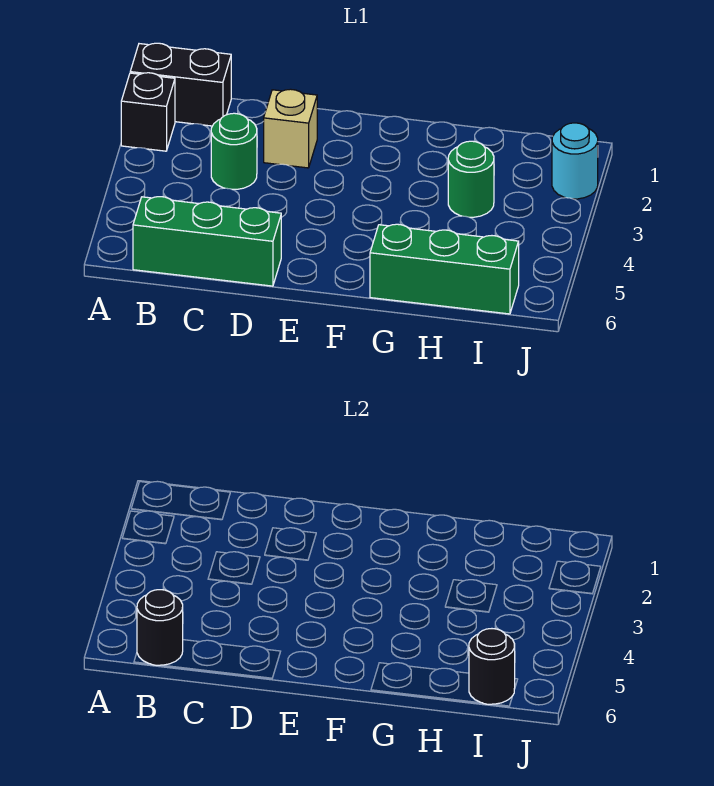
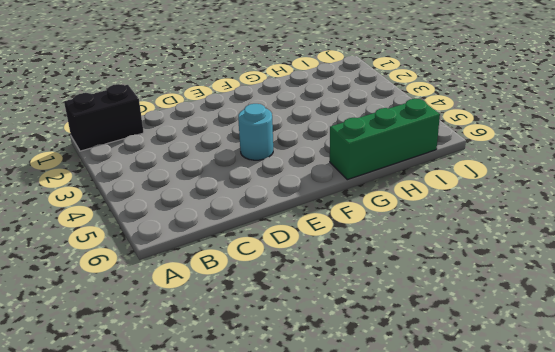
cyan 1x1 round brick [238,104,273,160] -> cyan 1x1 round brick moved to [552,123,598,199]
none -> black 1x1 brick [121,73,175,151]
none -> green 1x3 brick [133,197,281,286]

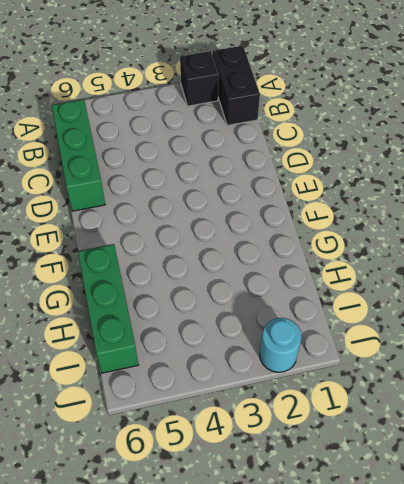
none -> green 1x1 round brick [211,113,257,189]
none -> tan 1x1 brick [264,89,317,168]

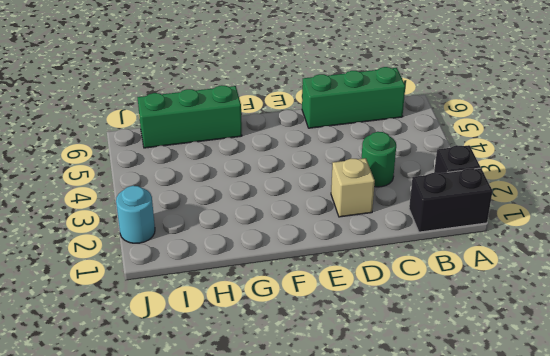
none -> green 1x1 round brick [448,141,494,217]
none -> black 1x1 round brick [137,590,183,665]

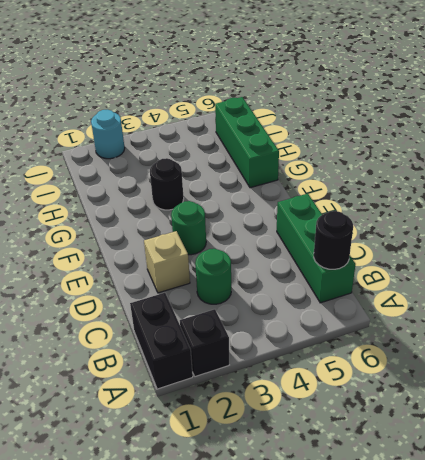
green 1x1 round brick [171,201,206,255] -> green 1x1 round brick moved to [448,141,494,217]
black 1x1 round brick [150,158,184,210] -> black 1x1 round brick moved to [469,629,515,704]

